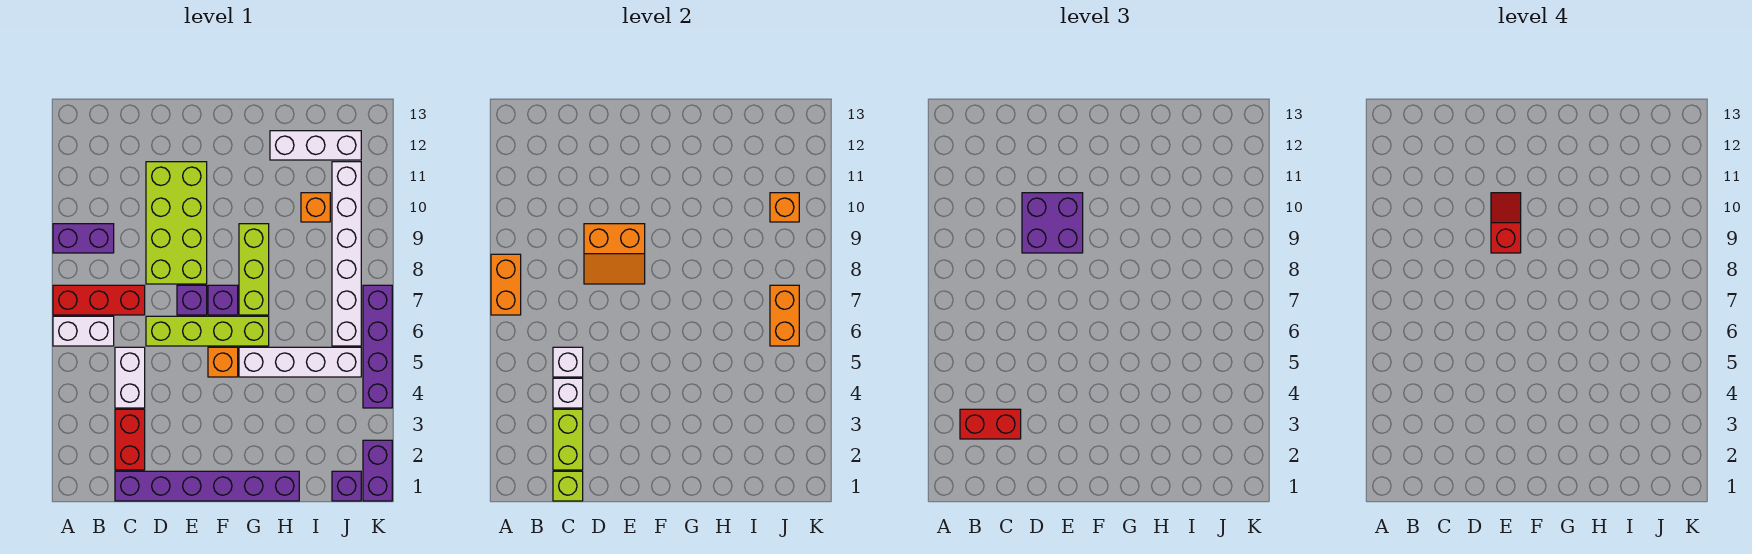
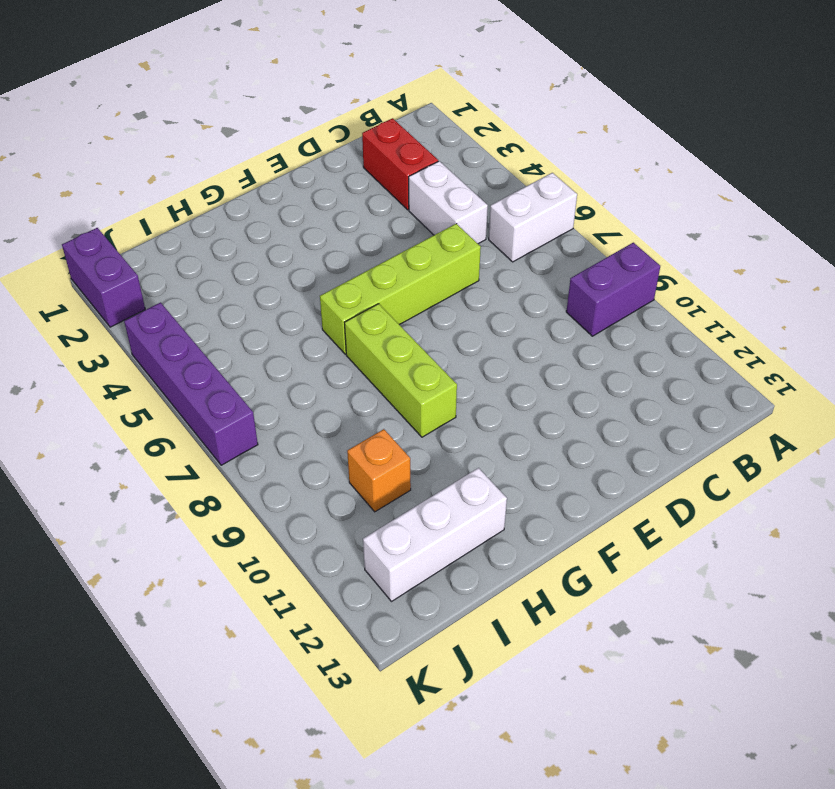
none -> red 1x3 brick [53,285,145,315]
none -> purple 1x6 brick [115,471,299,501]
none -> lime 2x4 brick [146,162,207,284]
none -> purple 1x1 brick [177,285,207,315]

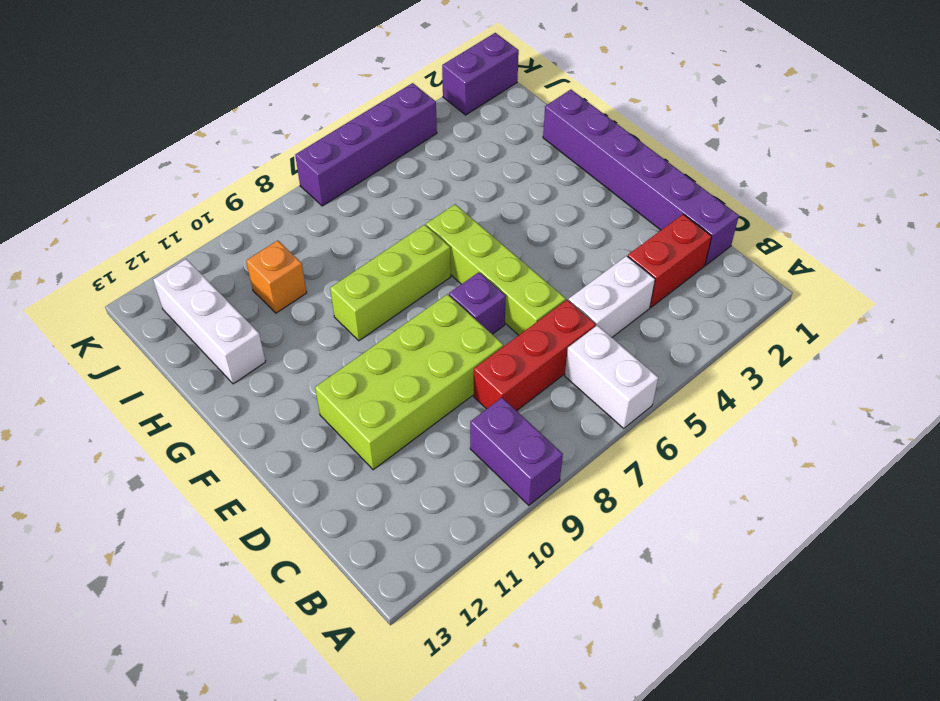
red 1x3 brick [474,300,596,411] -> red 1x3 brick turned to [53,285,145,315]
none -> orange 1x1 brick [208,347,238,377]
none -> purple 1x1 brick [208,285,238,315]
none -> white 1x4 brick [239,347,361,377]
none -> purple 1x1 brick [332,471,361,501]

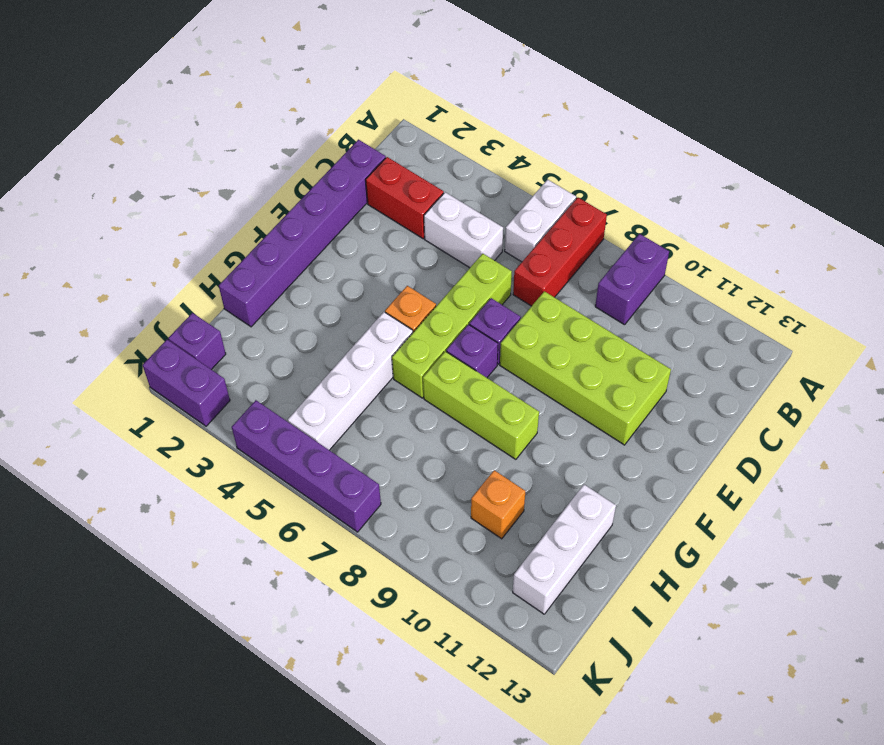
none -> white 1x6 brick [332,162,361,346]
none -> orange 1x2 brick [491,254,521,315]
none -> lime 1x1 brick [553,471,583,501]
none -> lime 1x2 brick [553,409,583,470]

